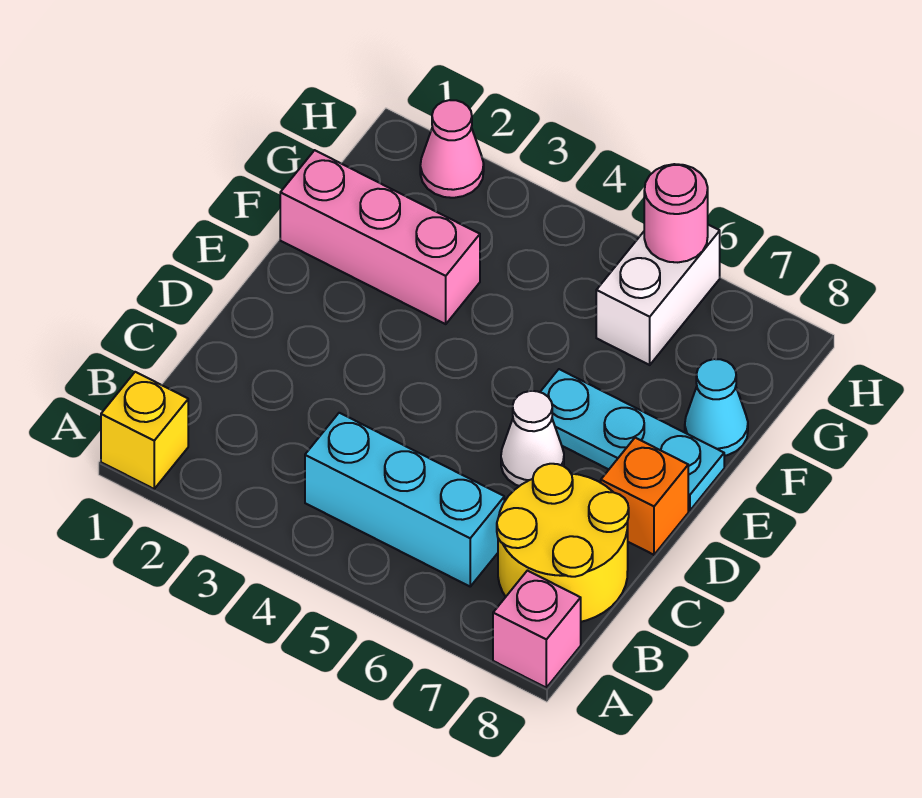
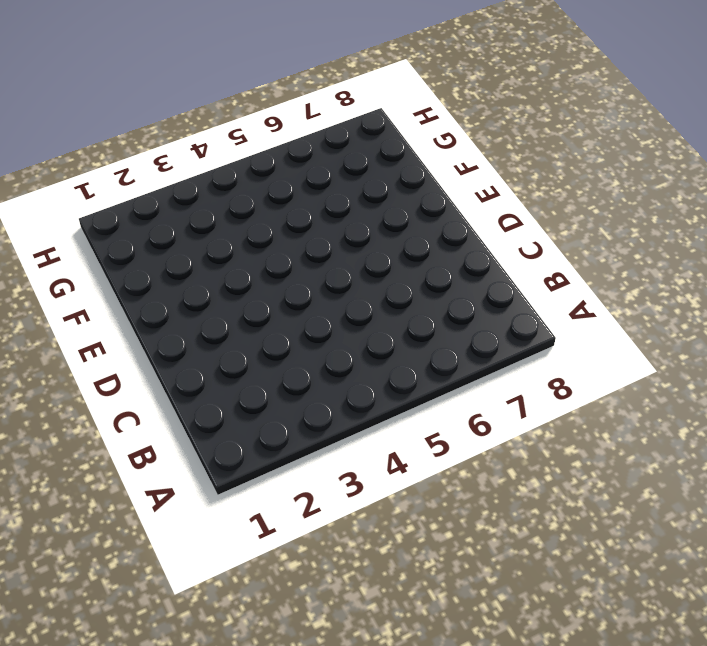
none -> yellow 1x1 brick [101,372,188,489]
none -> pink 1x1 brick [493,571,581,688]
none -> cyan 1x3 brick [305,413,504,586]

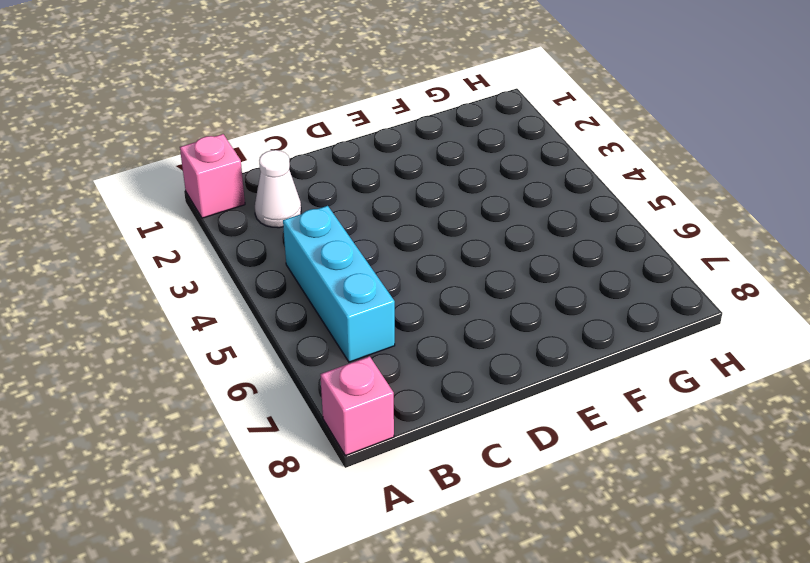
pink 1x1 brick [180,134,245,218] -> yellow 1x1 brick [101,372,188,489]
white 1x1 cone [255,150,301,228] -> white 1x1 cone moved to [501,391,564,486]
none -> yellow 2x2 round brick [497,464,629,622]
none -> orange 1x1 brick [601,438,688,555]
none -> cyan 1x3 plate [541,369,724,510]

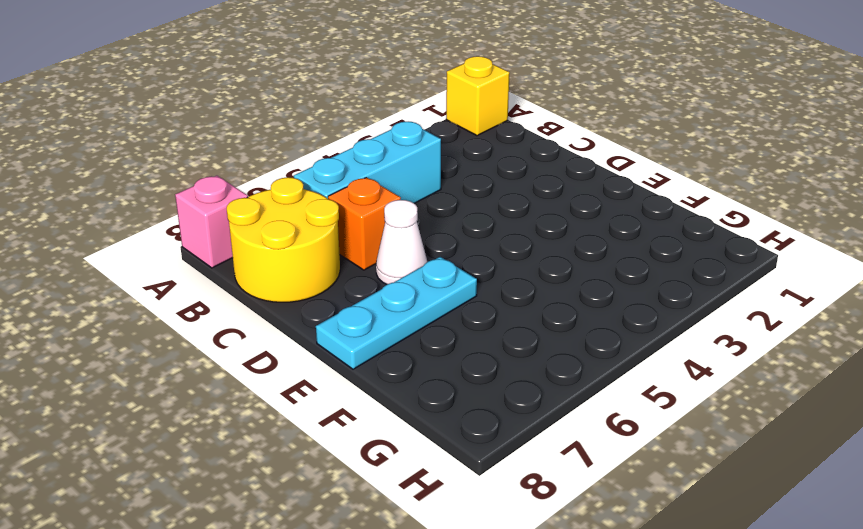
orange 1x1 brick [328,177,401,270] -> orange 1x1 brick moved to [601,438,688,555]
none -> pink 1x3 brick [280,150,480,324]
none -> cyan 1x1 cone [685,359,748,456]
none -> white 1x2 brick [596,225,720,365]

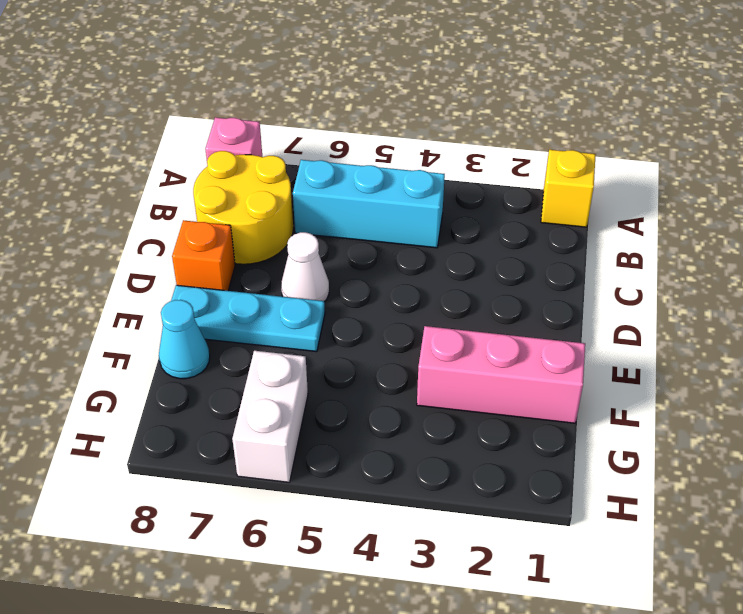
none -> pink 1x1 cone [420,100,484,198]
none -> pink 1x1 round brick [644,164,708,262]

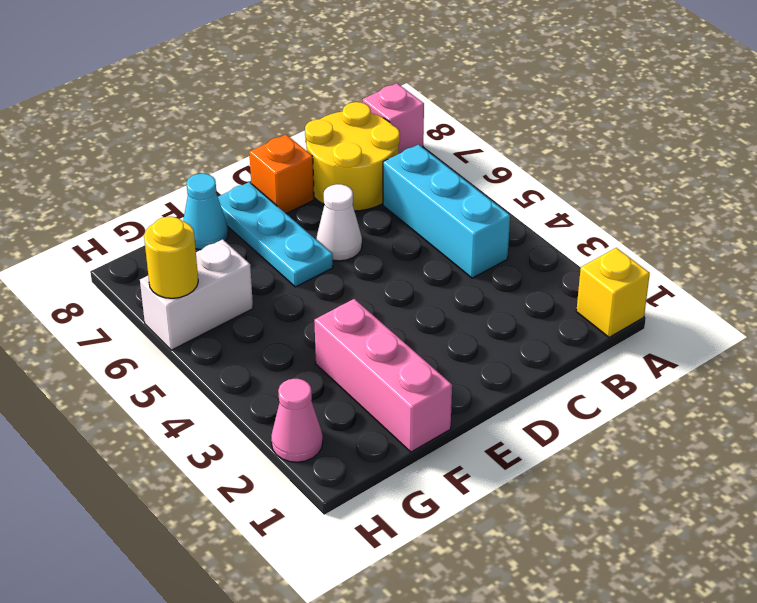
yellow 1x1 round brick [144,217,198,298] -> pink 1x1 round brick [644,164,708,262]

